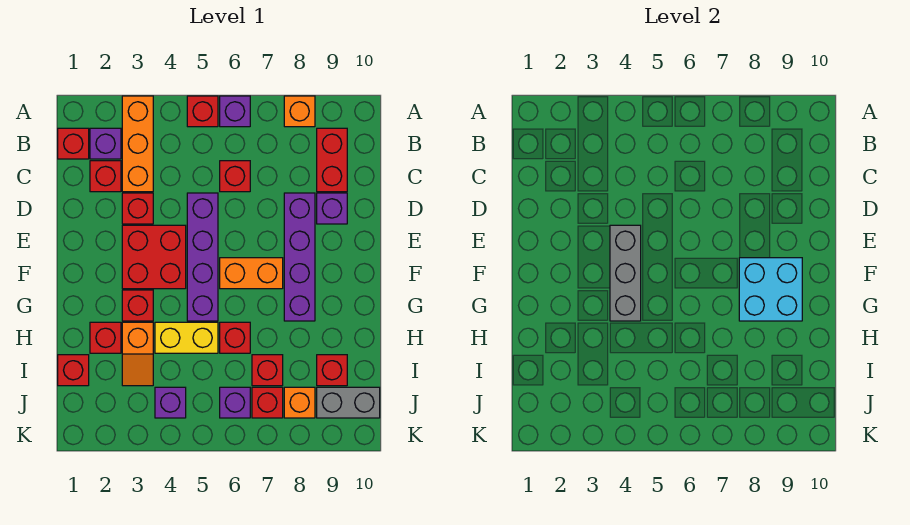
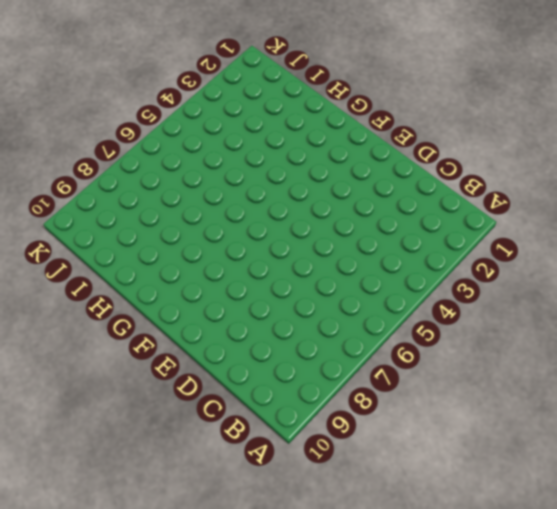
none -> orange 1x3 brick [122,96,153,192]
none -> red 1x1 brick [187,96,218,127]
none -> purple 1x1 brick [220,96,250,127]
none -> orange 1x1 brick [284,96,315,127]

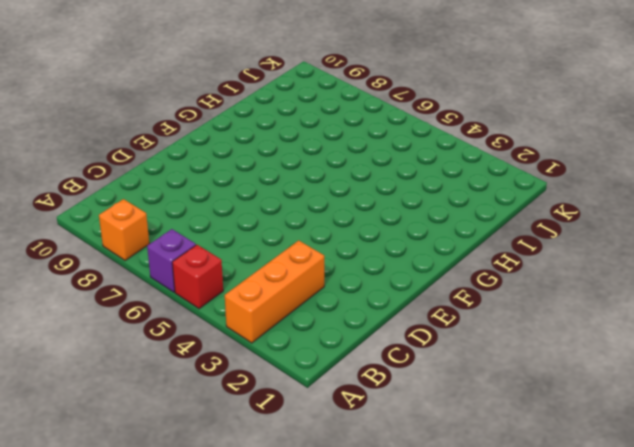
none -> red 1x1 brick [58,128,89,159]
none -> purple 1x1 brick [90,128,121,159]
none -> red 1x2 brick [317,128,347,192]
none -> red 1x1 brick [90,161,121,192]

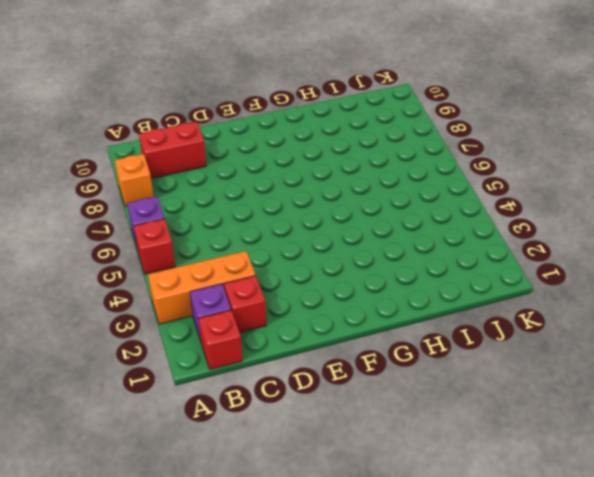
none -> red 1x1 brick [220,161,250,192]
none -> red 1x1 brick [122,193,153,224]
none -> purple 1x4 brick [187,193,218,321]
none -> purple 1x4 brick [284,193,315,321]

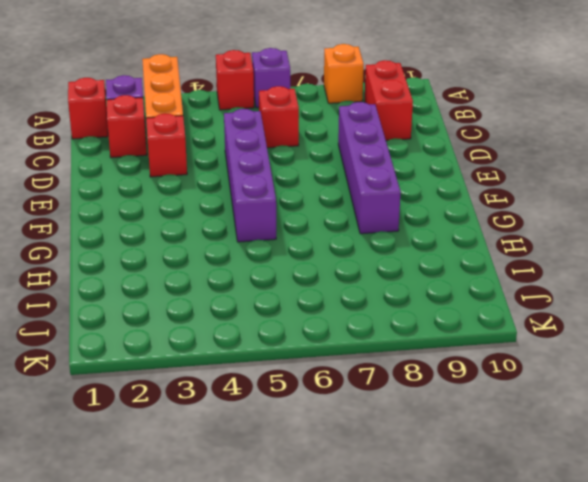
none -> purple 1x1 brick [317,193,347,224]
none -> red 2x2 brick [122,225,186,289]
none -> orange 1x2 brick [220,258,283,289]
none -> red 1x1 brick [122,290,153,321]

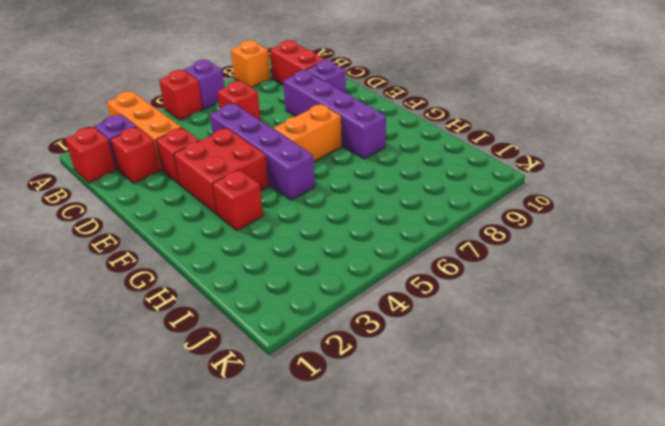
none -> red 1x1 brick [90,322,121,353]
none -> orange 1x2 slope [122,322,153,386]
none -> yellow 1x2 brick [155,322,218,353]
none -> red 1x1 brick [220,322,250,353]

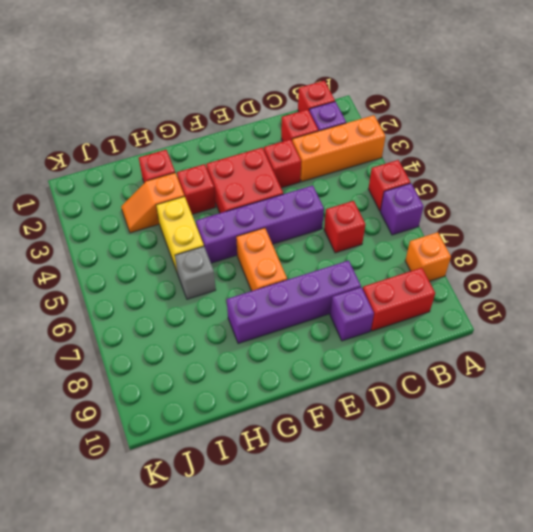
grey 1x1 brick [175,247,216,299] -> red 1x1 brick [220,322,250,353]
none -> red 1x1 brick [58,355,89,386]
none -> red 1x1 brick [252,355,283,386]
none -> red 1x1 brick [317,355,347,386]
none -> purple 1x1 brick [155,387,186,418]

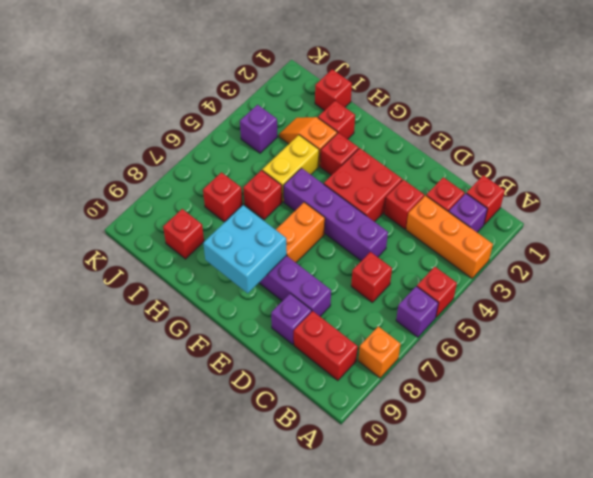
none -> purple 1x1 brick [220,387,250,418]
none -> red 1x1 brick [252,387,283,418]
none -> orange 1x1 brick [284,387,315,418]
none -> grey 1x2 brick [317,387,380,418]

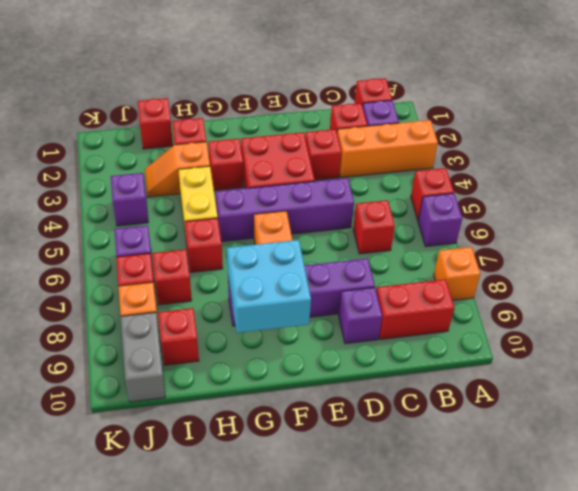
none -> grey 1x3 brick [610,225,641,321]

